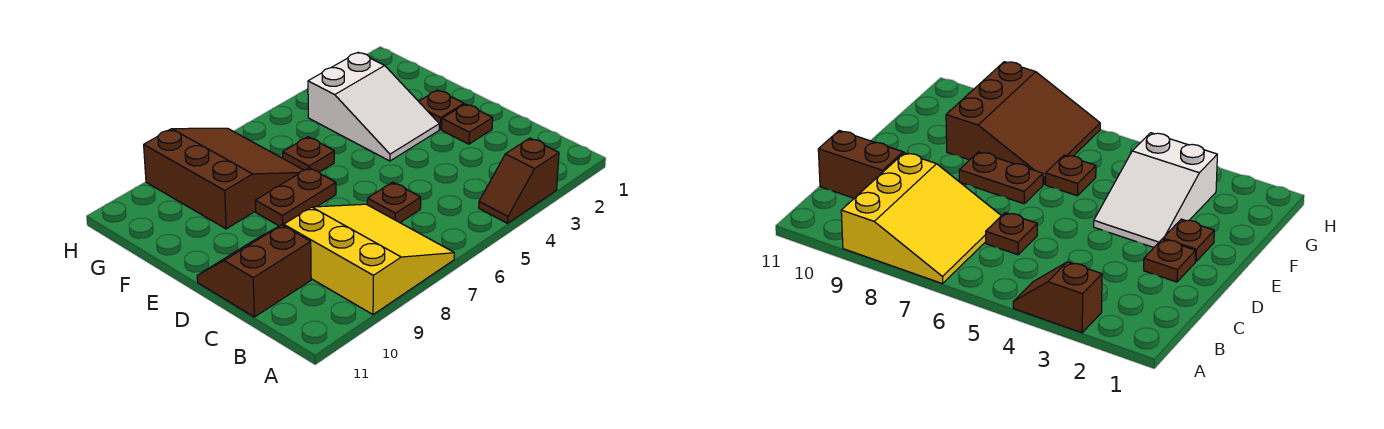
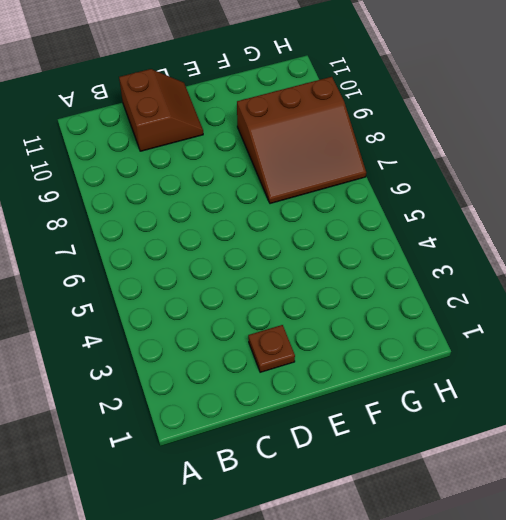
none -> brown 1x2 slope [479,138,559,223]
none -> yellow 3x3 slope [284,204,454,315]

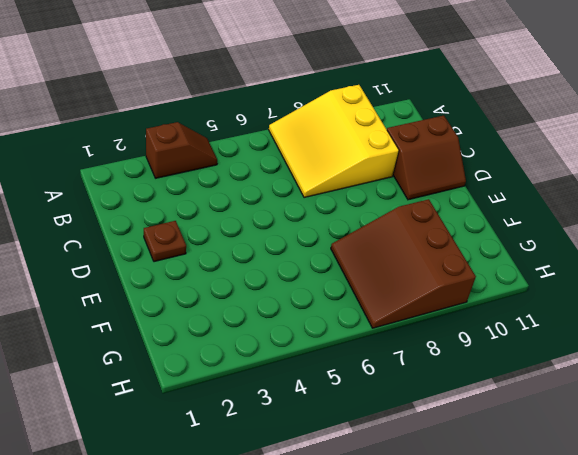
none -> brown 1x1 plate [367,182,421,223]
none -> brown 1x1 plate [419,90,464,129]

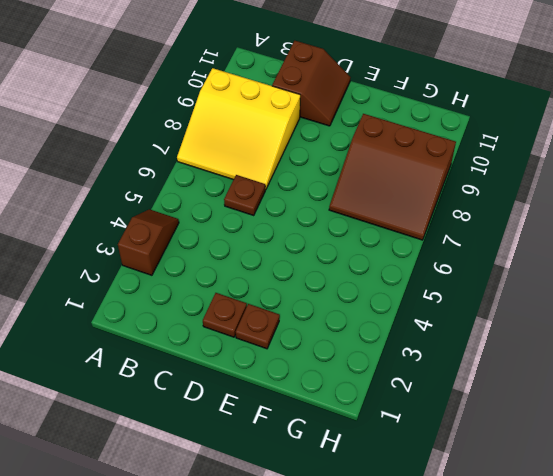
none -> white 2x3 slope [308,52,439,161]
none -> brown 1x2 plate [255,168,336,226]

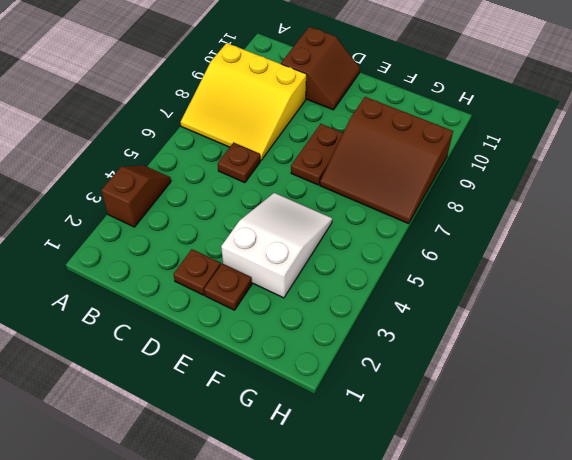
white 2x3 slope [221,193,332,298] -> white 2x3 slope turned to [308,52,439,161]
none -> brown 1x1 plate [283,137,334,172]

